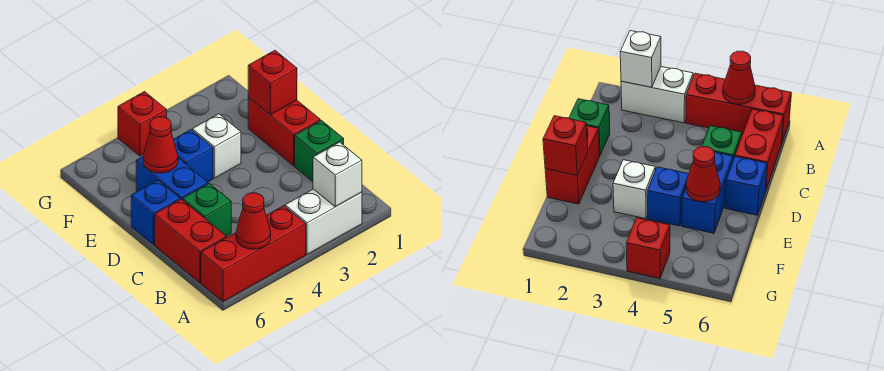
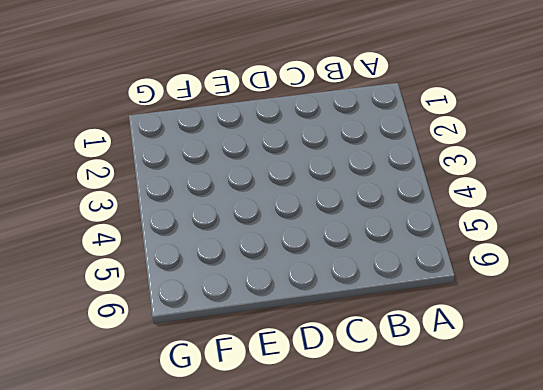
none -> white 1x2 brick [285,189,362,254]
none -> red 1x3 brick [201,206,306,302]
none -> red 1x2 brick [155,199,227,283]

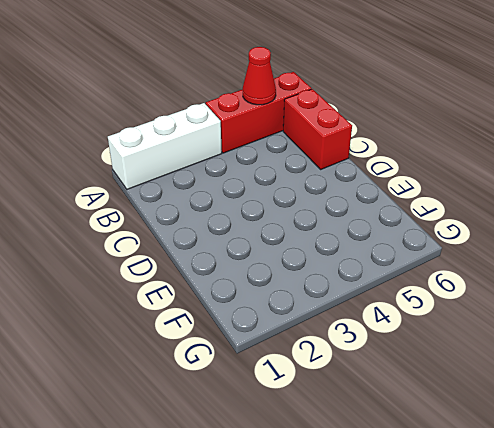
white 1x3 brick [108,103,222,189] -> white 1x2 brick [285,189,362,254]
none -> green 1x1 brick [295,120,344,182]
none -> green 1x1 brick [183,183,231,236]
none -> red 1x2 brick [248,97,320,166]

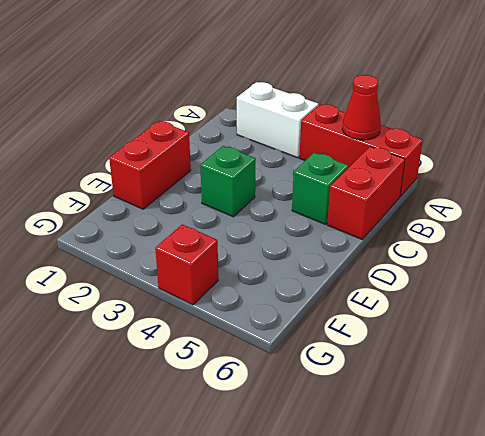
green 1x1 brick [200,146,256,217] -> green 1x1 brick moved to [295,120,344,182]
none -> blue 1x2 brick [136,157,208,200]
none -> blue 1x1 brick [131,180,180,245]
none -> white 1x1 brick [192,114,241,178]

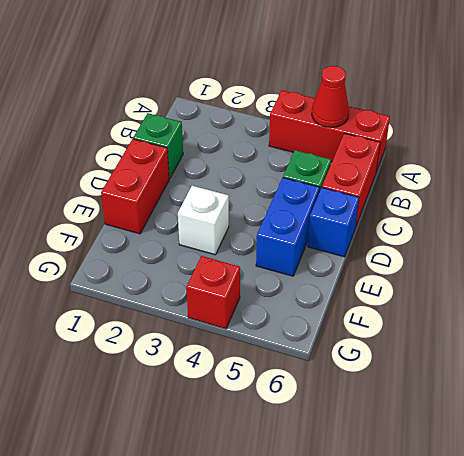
none -> white 1x2 brick [285,189,362,254]
none -> blue 1x1 brick [173,130,213,182]
none -> white 1x1 brick [313,142,362,207]

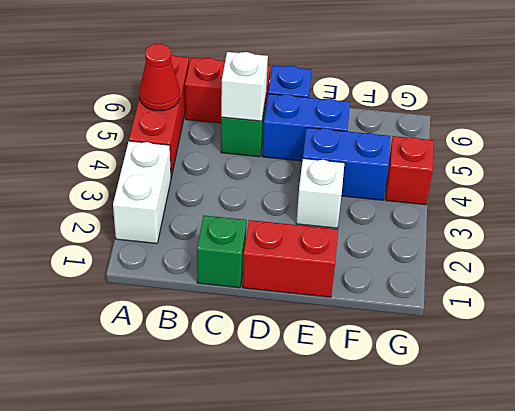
white 1x1 brick [221,52,268,121] -> white 1x1 brick moved to [313,142,362,207]
blue 1x2 brick [303,128,390,200] -> blue 1x1 brick [173,130,213,182]
none -> red 1x1 brick [248,50,297,115]
none -> red 1x1 cone [143,117,178,173]

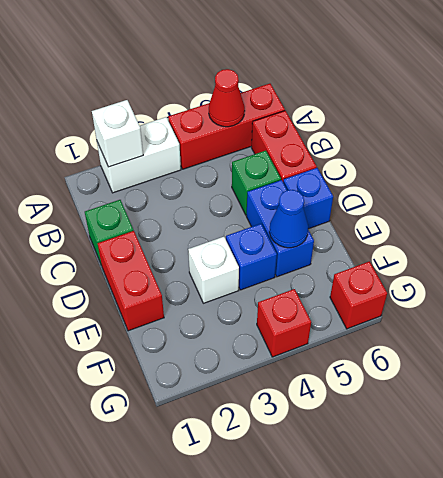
blue 1x1 cone [269,190,308,248] -> red 1x1 cone [143,117,178,173]
red 1x1 brick [330,261,387,329] -> red 1x1 brick moved to [248,50,297,115]

